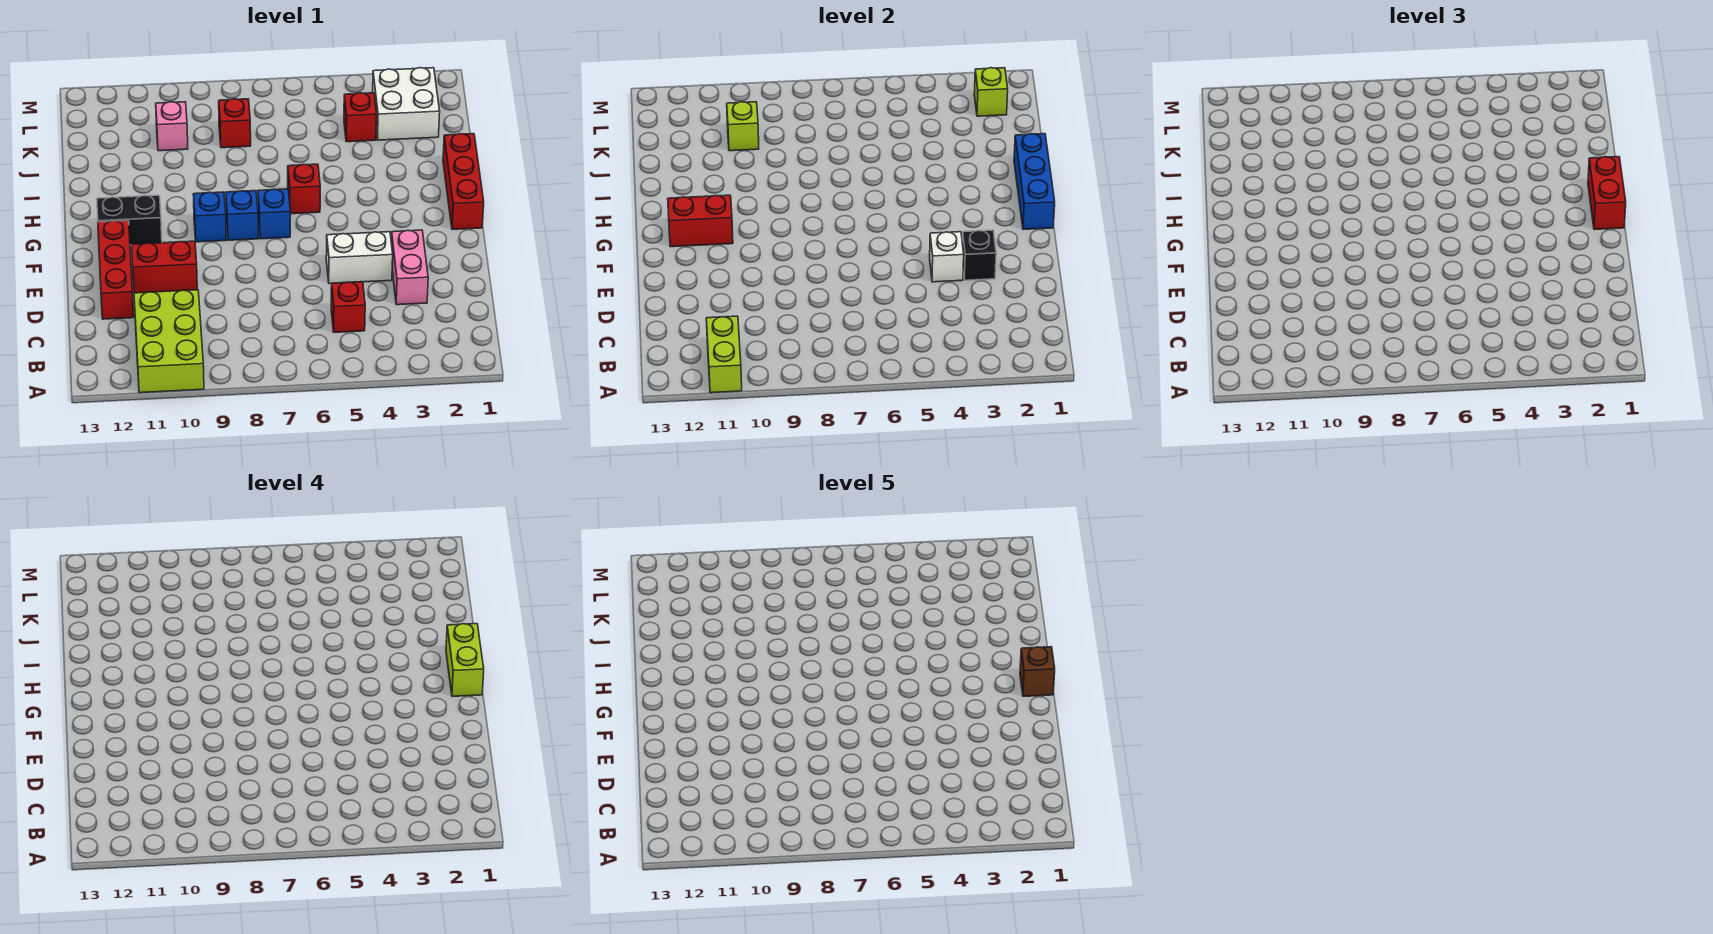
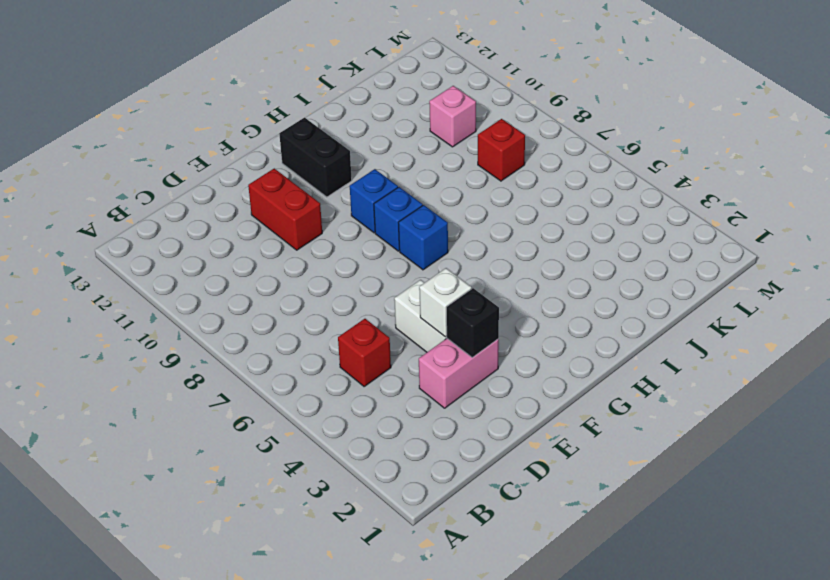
none -> lime 2x3 brick [134,290,204,393]
none -> red 1x3 brick [98,220,134,319]
none -> red 1x3 brick [443,134,484,229]

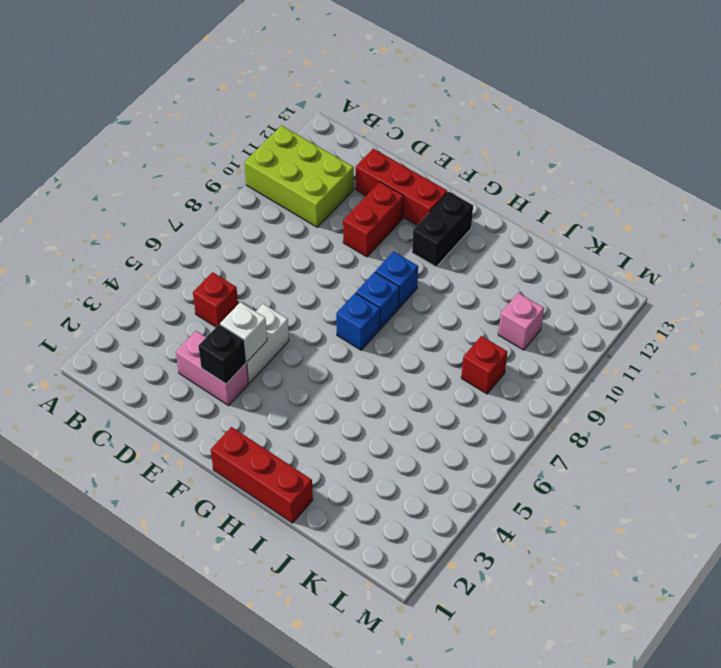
none -> red 1x1 brick [288,164,320,214]
none -> white 2x2 brick [373,68,440,140]
none -> red 1x1 brick [344,93,377,142]

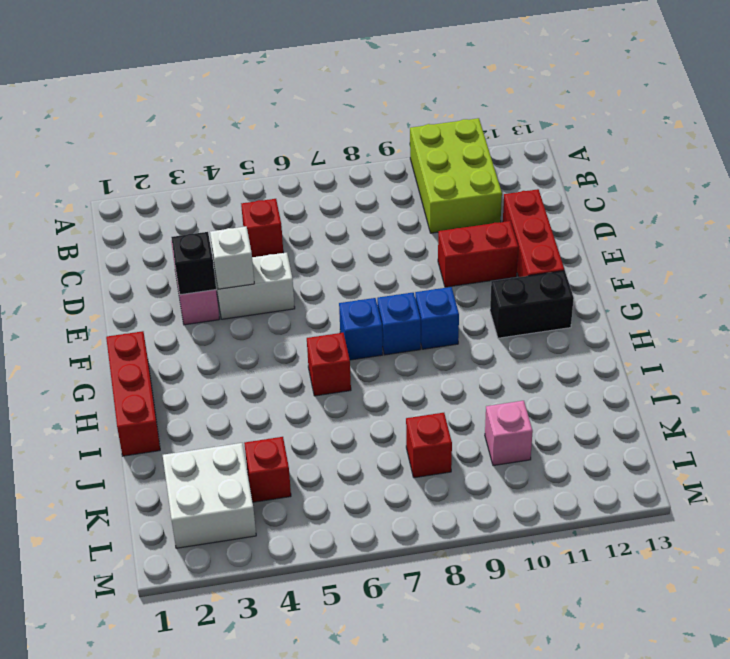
none -> lime 1x2 brick [706,316,742,393]
none -> blue 1x3 brick [1014,134,1055,229]
none -> red 1x2 brick [668,195,733,247]

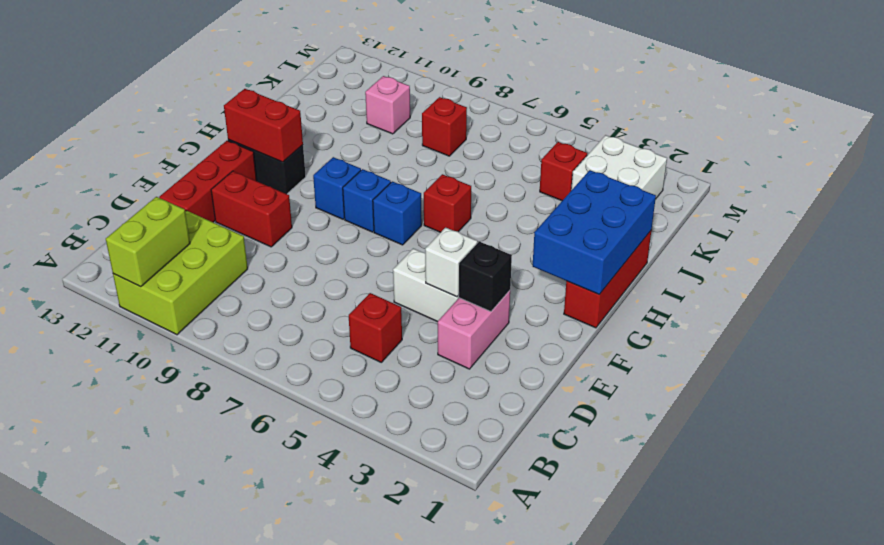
blue 2x3 brick [533,170,656,294] -> blue 1x3 brick [1014,134,1055,229]
none -> lime 1x1 brick [727,102,759,151]
none -> lime 1x1 brick [974,68,1008,116]
none -> red 1x2 brick [1588,157,1626,229]

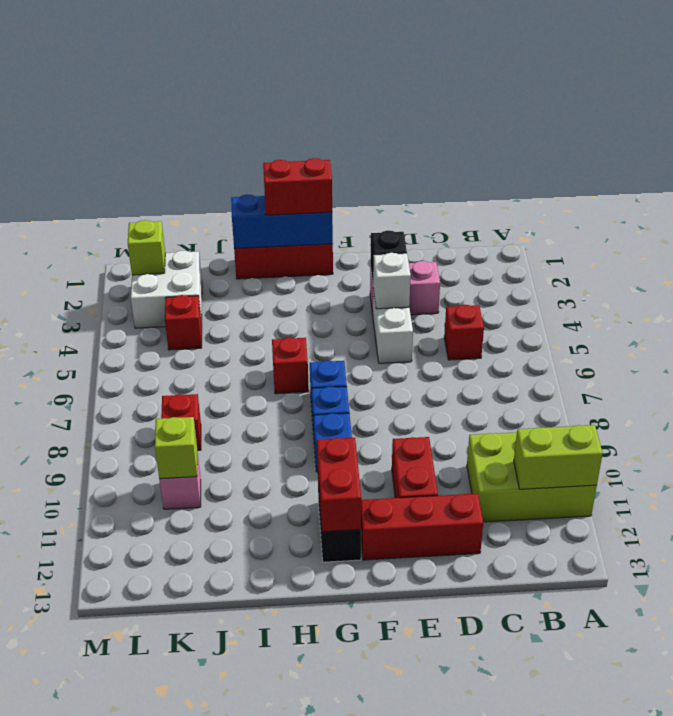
none -> lime 1x2 brick [446,624,484,696]
none -> brown 1x1 brick [1020,647,1055,696]

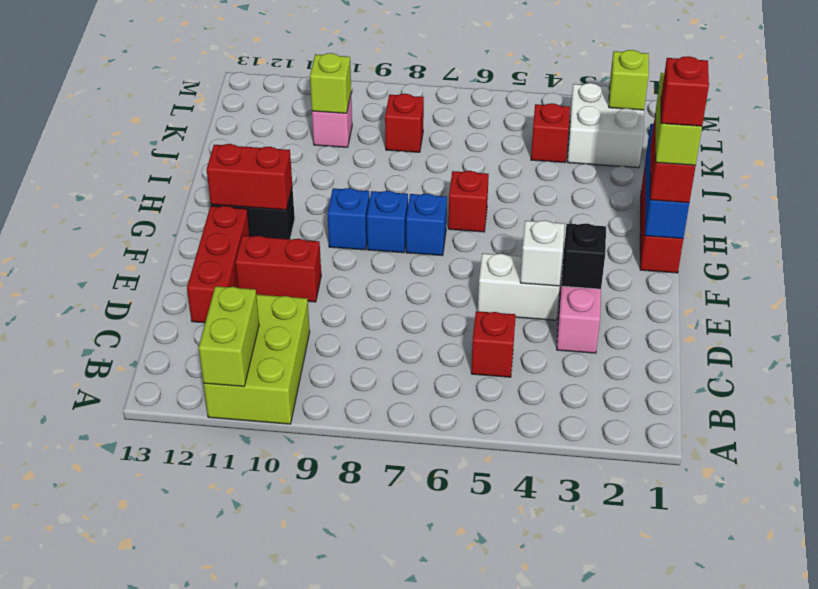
red 1x1 brick [661,56,709,126] -> brown 1x1 brick [1020,647,1055,696]

